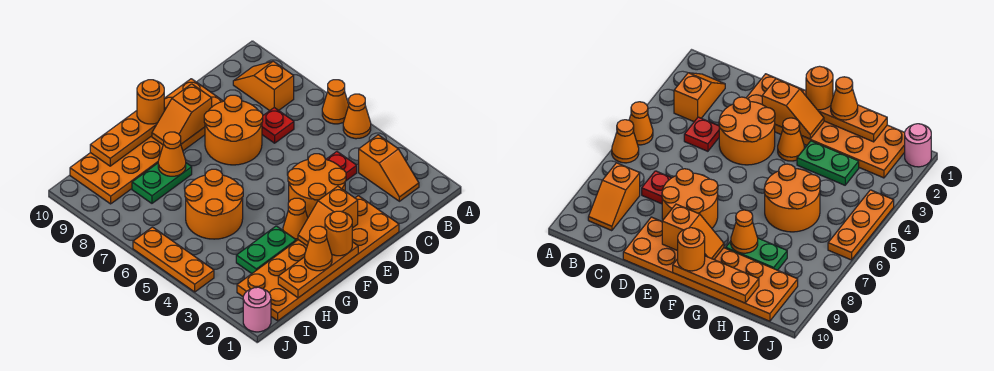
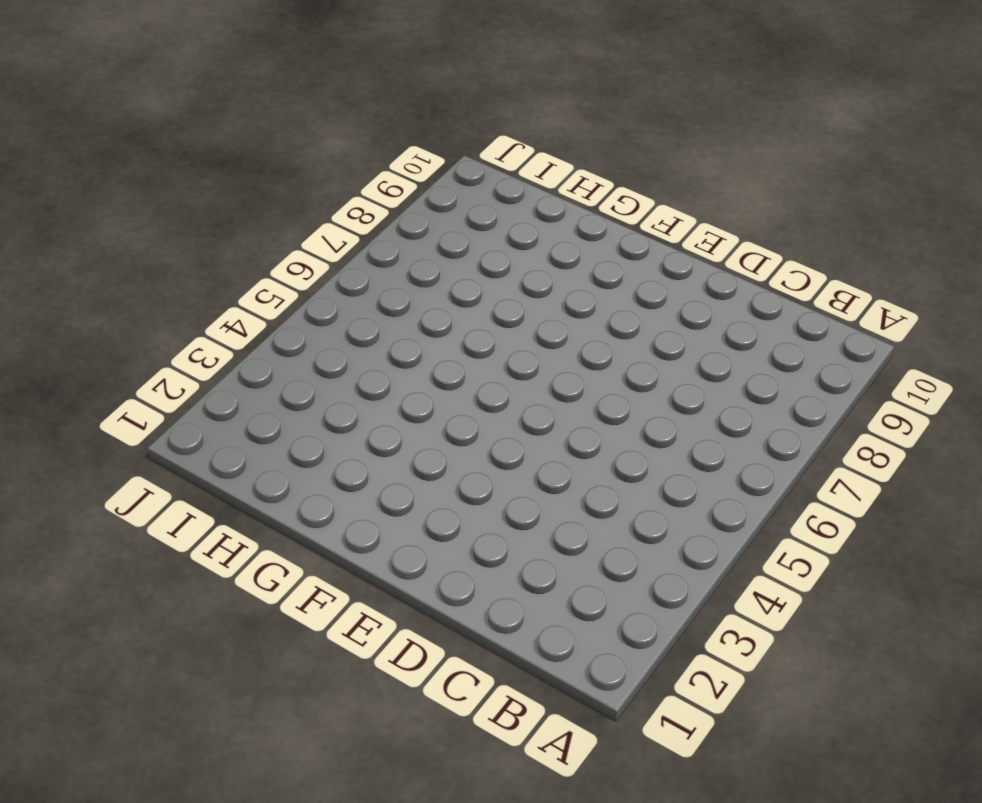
none -> orange 1x1 cone [343,94,371,139]
none -> orange 1x1 cone [322,80,349,124]
none -> orange 1x2 slope [359,135,419,201]

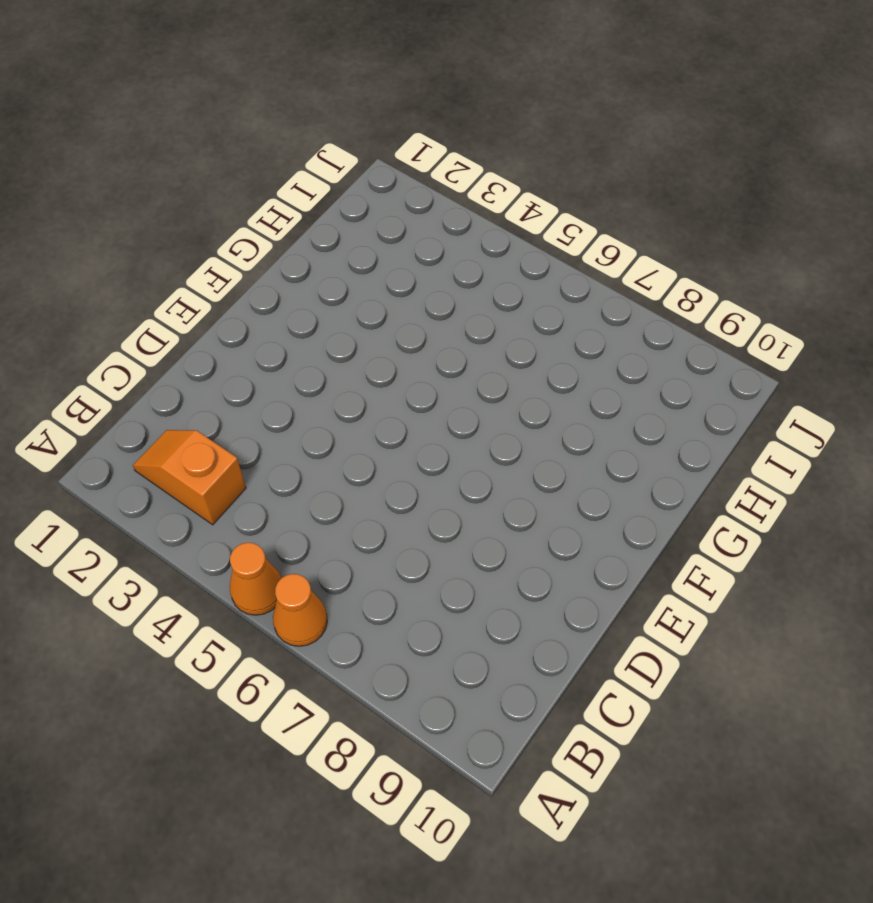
none -> orange 1x2 slope [233,61,294,111]
none -> red 1x1 plate [326,152,357,181]
none -> red 1x1 plate [262,108,294,143]

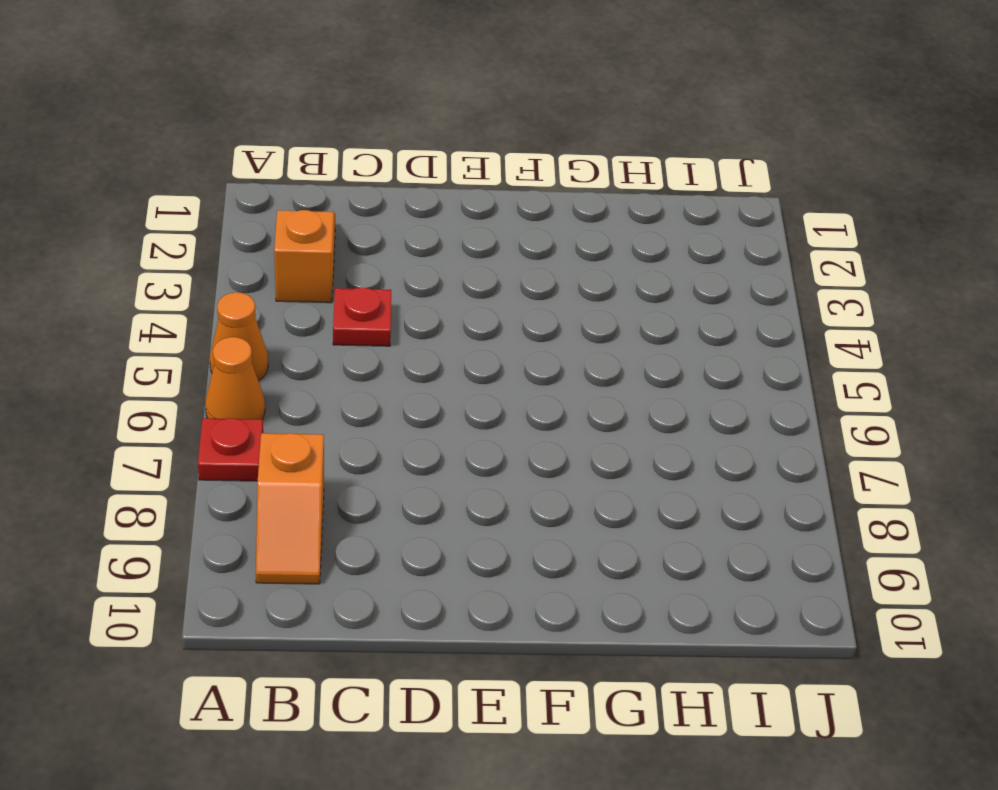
red 1x1 plate [198,418,263,481] -> red 1x1 plate moved to [262,108,294,143]
none -> orange 2x6 plate [237,196,399,321]
none -> orange 2x2 round brick [288,154,346,217]
none -> orange 2x2 round brick [204,95,263,165]

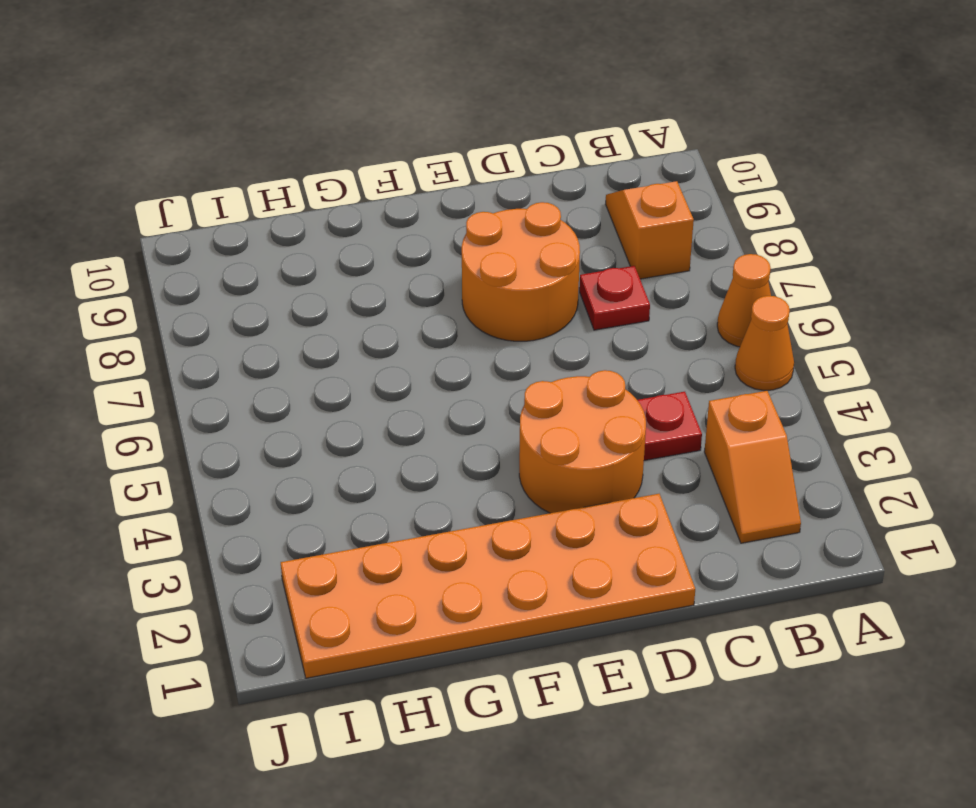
none -> orange 2x6 plate [70,79,223,204]
none -> orange 1x1 cone [283,198,308,241]
none -> green 1x2 plate [236,226,296,273]

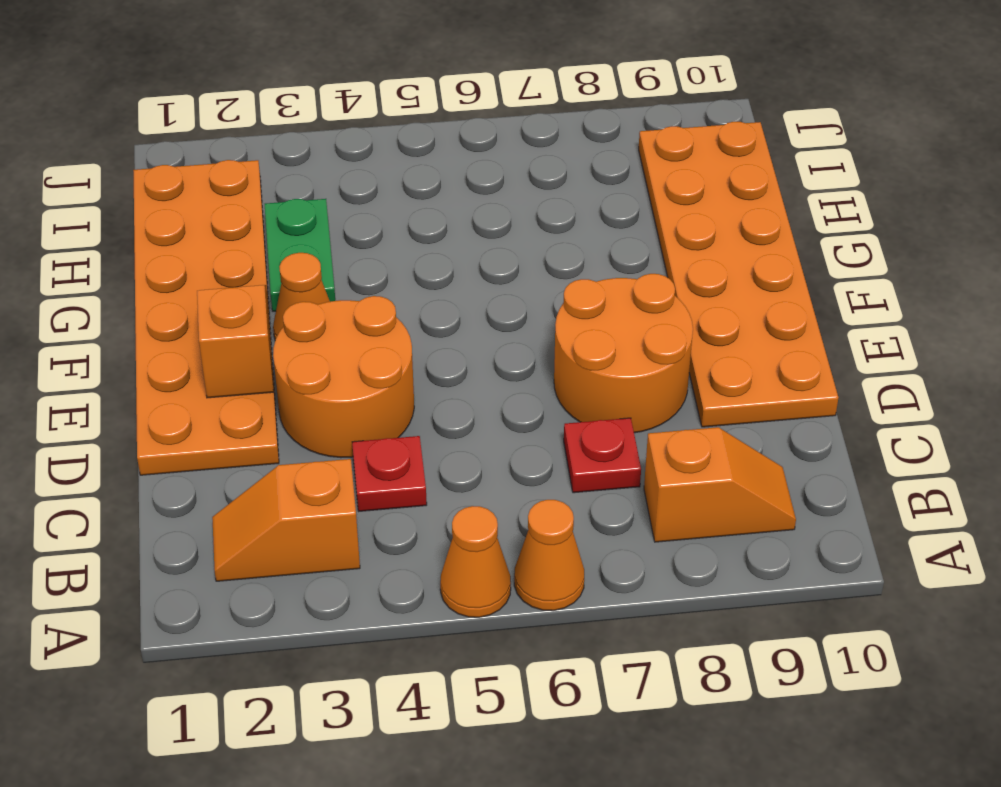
none -> orange 2x2 round brick [185,169,243,239]
none -> green 1x2 plate [132,163,192,203]
none -> pink 1x1 round brick [243,287,271,332]

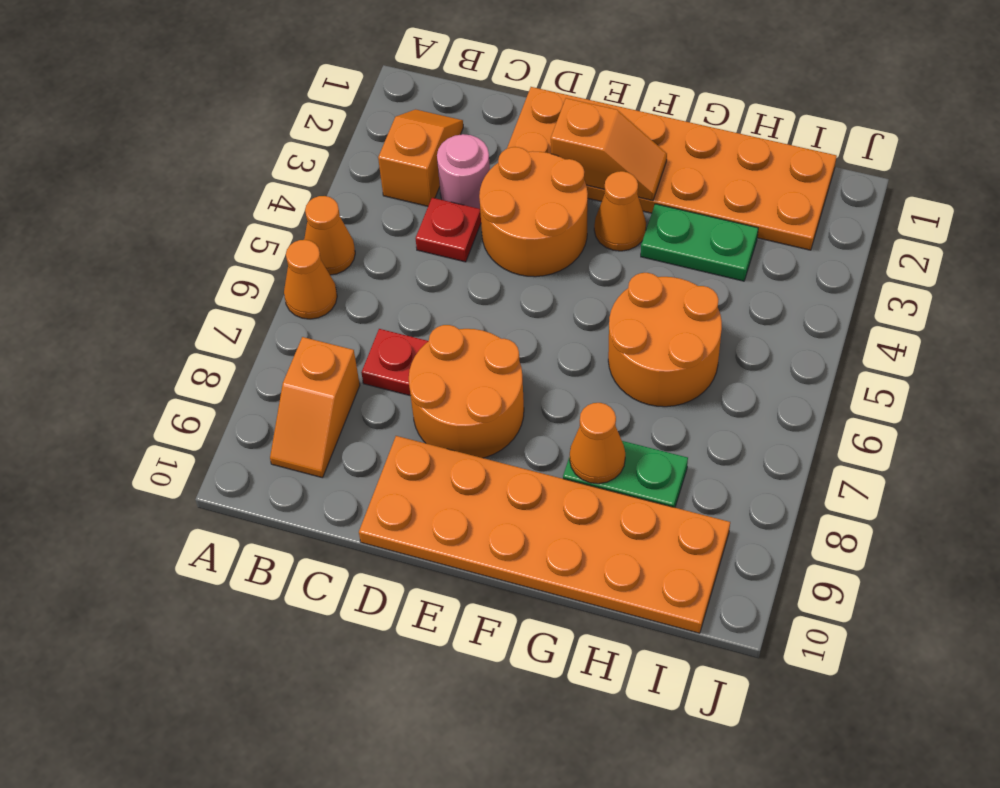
pink 1x1 round brick [437,134,490,209] -> pink 1x1 round brick moved to [243,287,271,332]
none -> orange 1x3 plate [133,227,214,292]
none -> orange 1x2 slope [152,84,212,145]
none -> orange 1x3 plate [278,242,358,298]

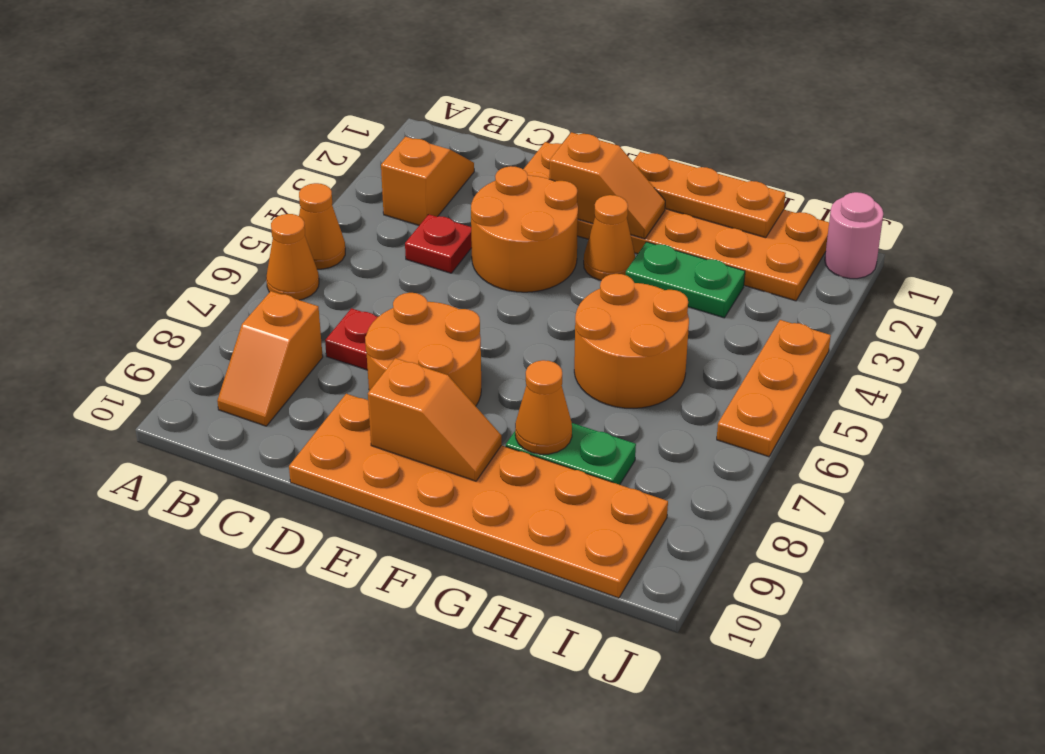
none -> orange 1x3 plate [90,111,157,166]
none -> orange 1x1 round brick [325,211,352,256]
none -> orange 1x1 round brick [137,80,165,124]

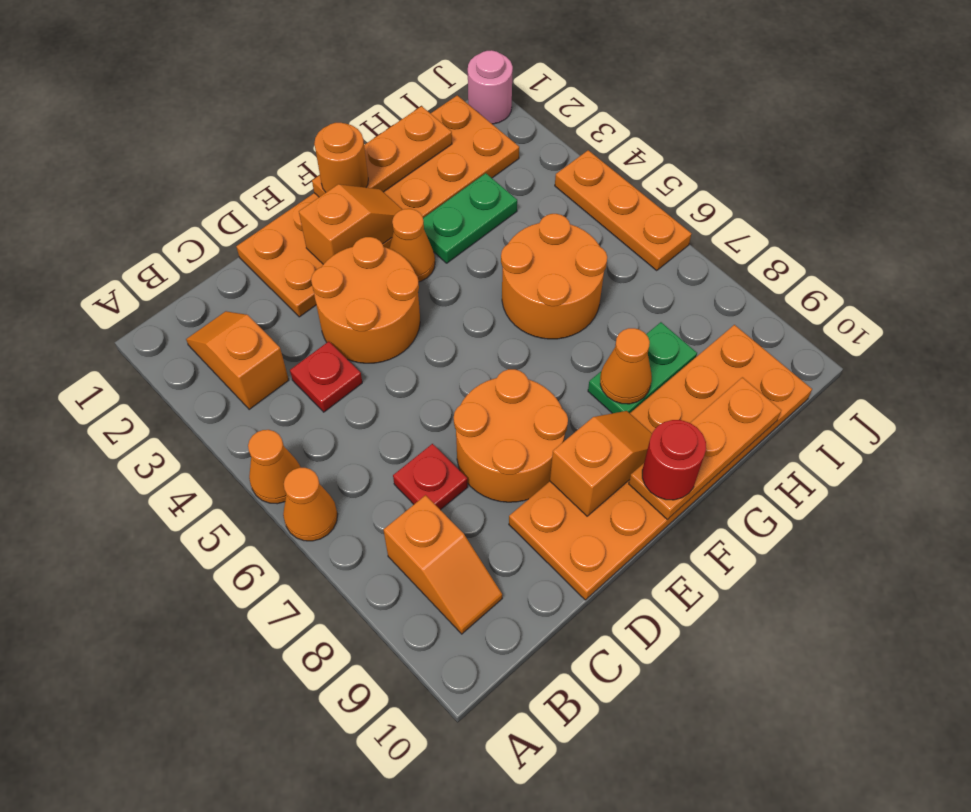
red 1x1 round brick [642,420,706,500] -> orange 1x1 round brick [137,80,165,124]
none -> orange 1x1 cone [305,226,332,271]

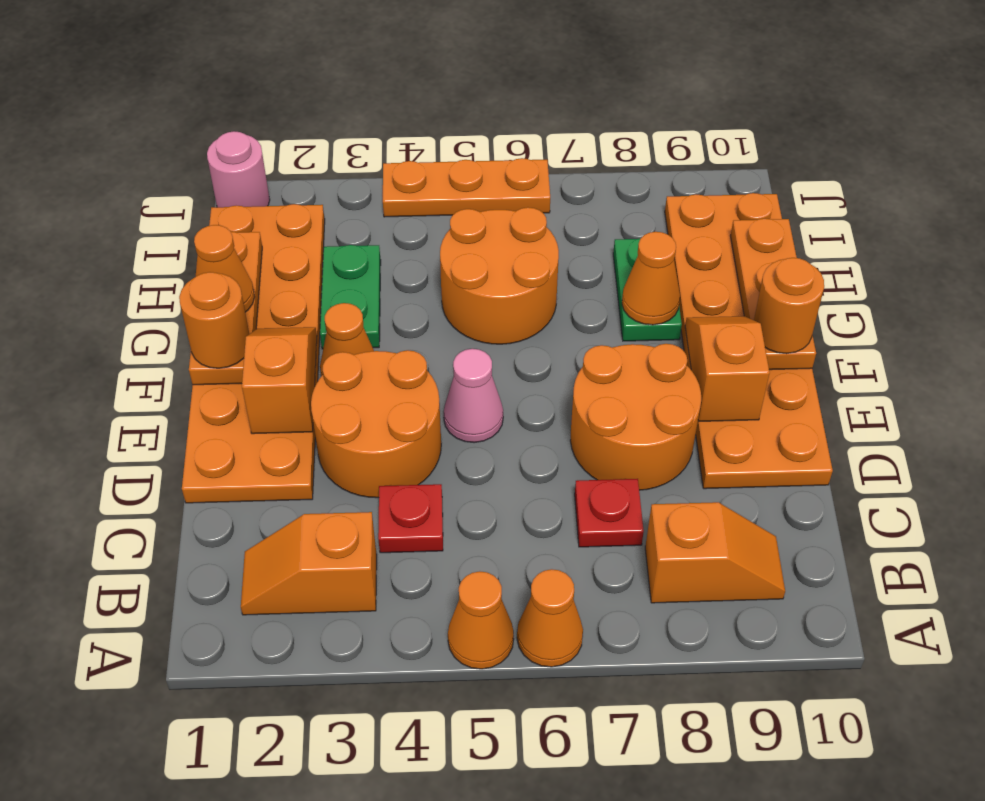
pink 1x1 cone [444,349,503,443] -> none

